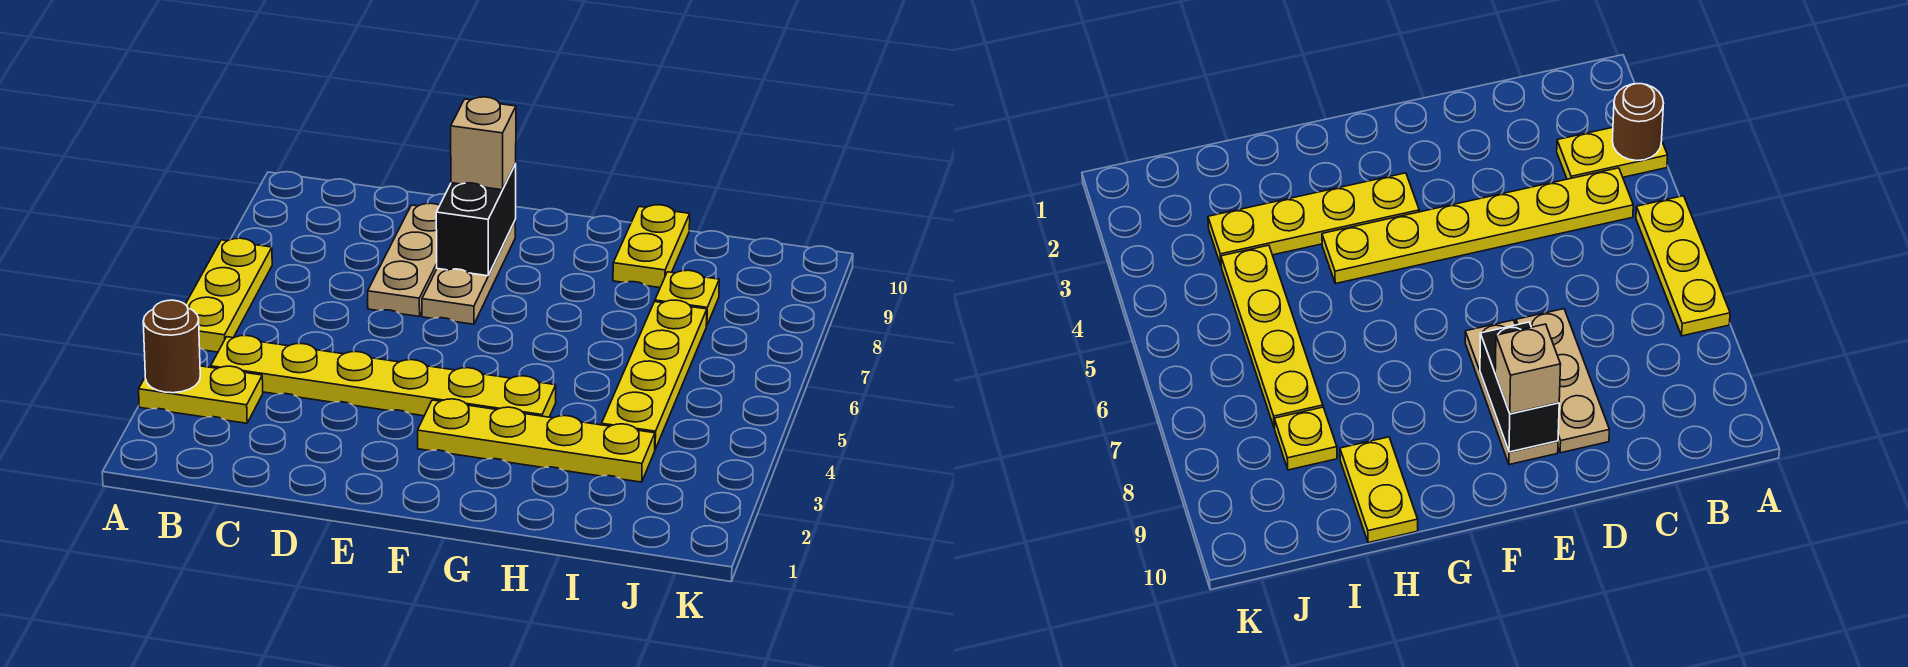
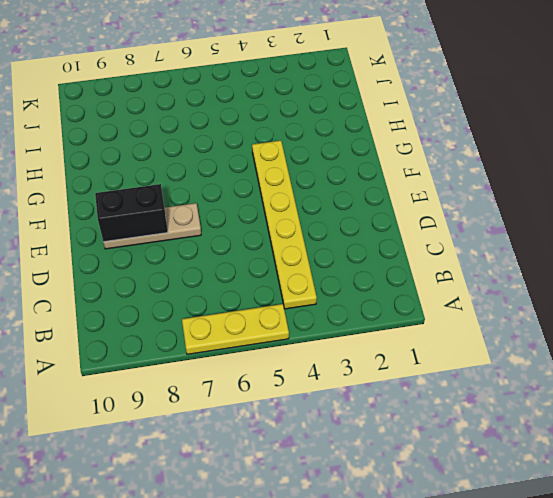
none -> yellow 1x2 plate [139,366,263,423]
none -> tan 1x3 plate [368,203,440,316]
none -> yellow 1x4 plate [418,399,655,482]

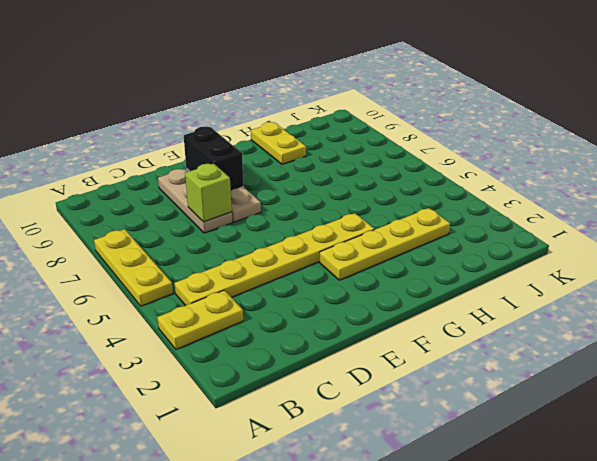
lime 1x1 brick [185,164,232,222] -> none
none -> yellow 1x4 plate [602,300,707,449]
none -> yellow 1x1 plate [655,270,719,326]
none -> brown 1x1 round brick [143,300,200,393]

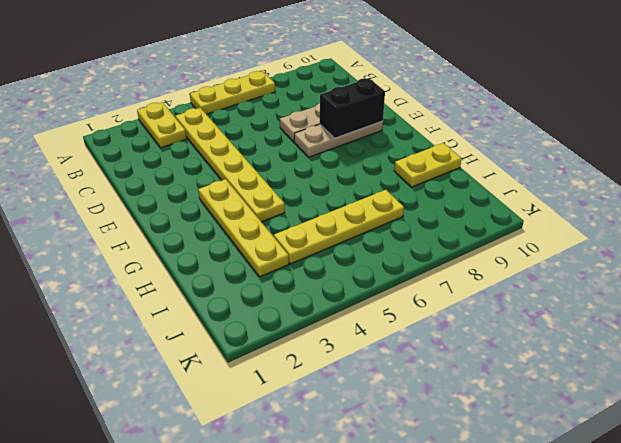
none -> yellow 1x1 plate [655,270,719,326]
none -> brown 1x1 round brick [143,300,200,393]
none -> tan 1x1 brick [451,97,516,190]

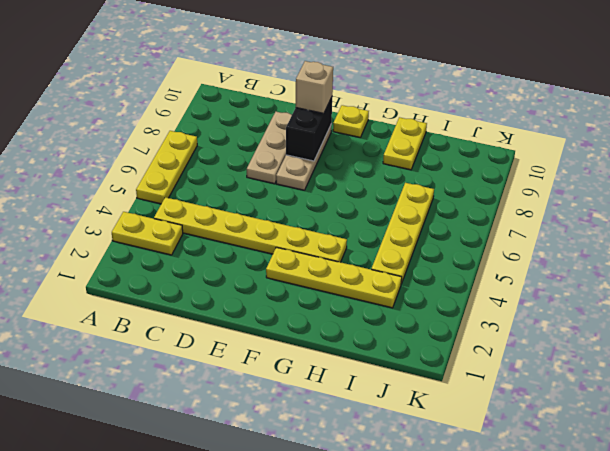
yellow 1x1 plate [333,105,369,137] -> yellow 1x1 plate moved to [655,270,719,326]
none -> brown 1x1 round brick [143,300,200,393]

